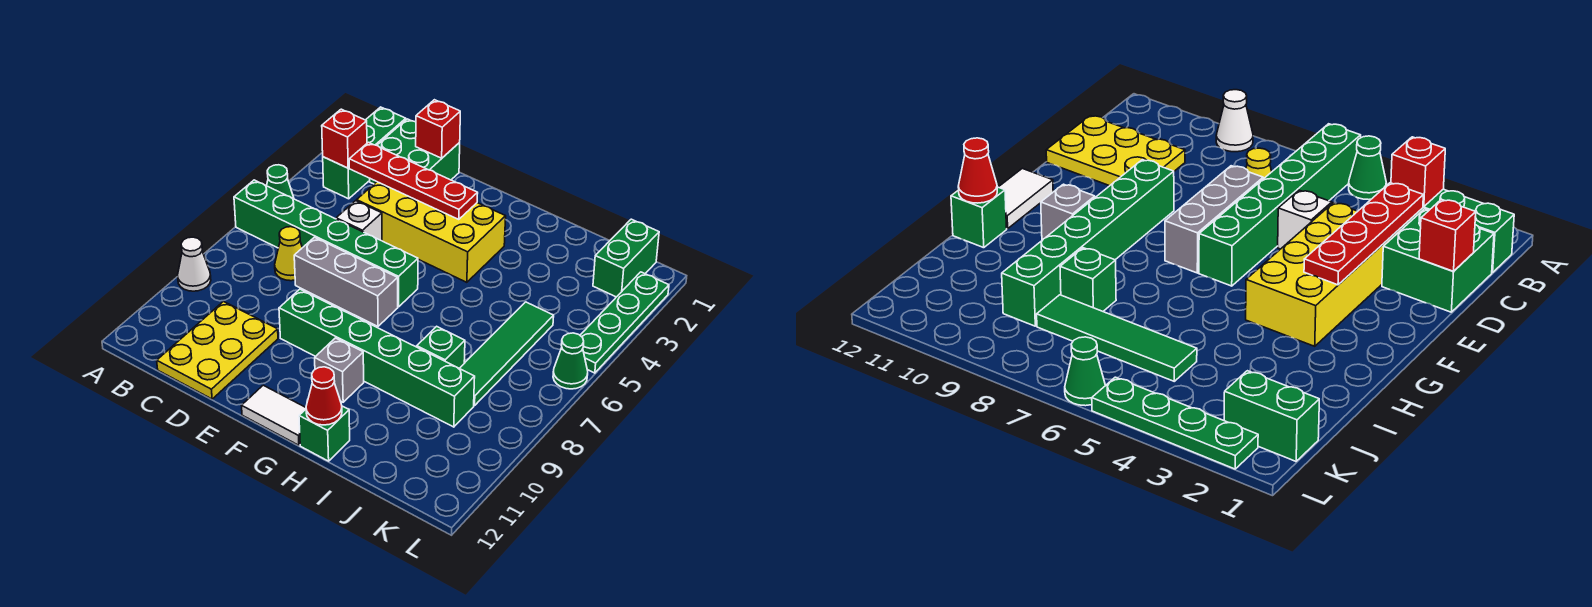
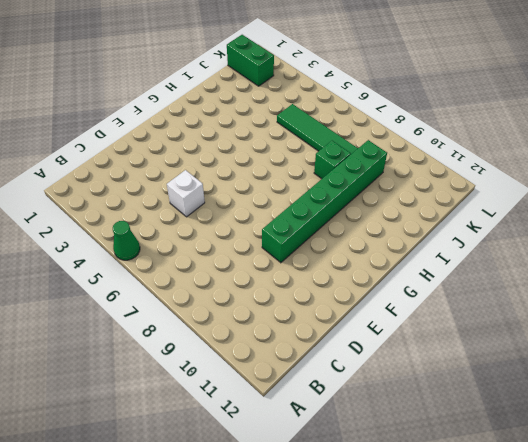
none -> green 1x6 brick [234,180,418,307]
none -> white 1x1 cone [178,237,211,291]
none -> green 1x3 brick [323,107,406,199]

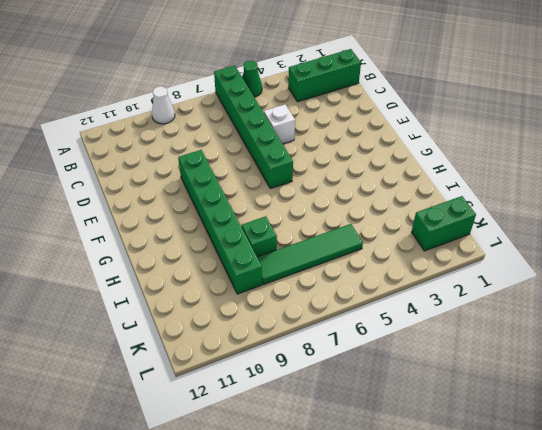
none -> green 2x2 brick [370,119,460,184]
none -> yellow 1x1 cone [275,227,302,281]
none -> yellow 2x3 plate [157,302,278,399]

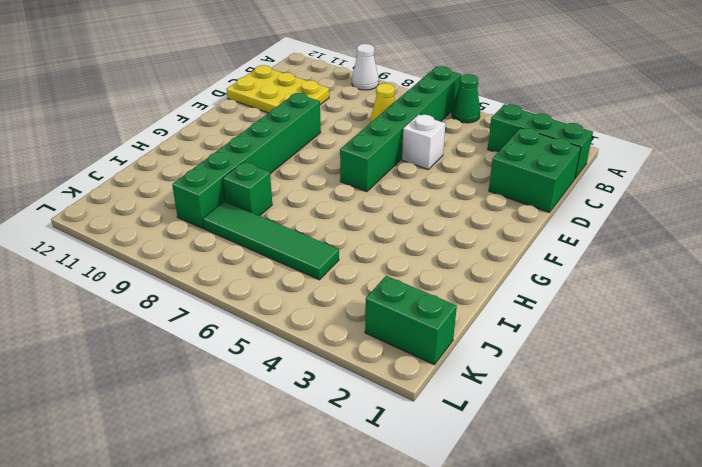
none -> yellow 2x4 brick [357,182,506,282]
none -> grey 1x3 brick [294,237,398,326]
none -> white 1x2 tile [242,385,306,445]

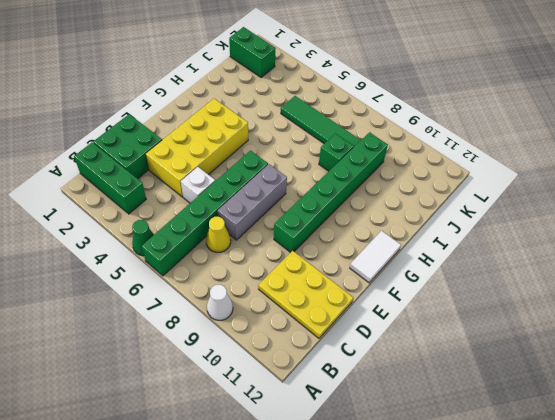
none -> grey 1x1 brick [315,338,364,402]
none -> green 1x1 brick [299,406,350,461]
none -> green 1x4 plate [580,272,669,373]

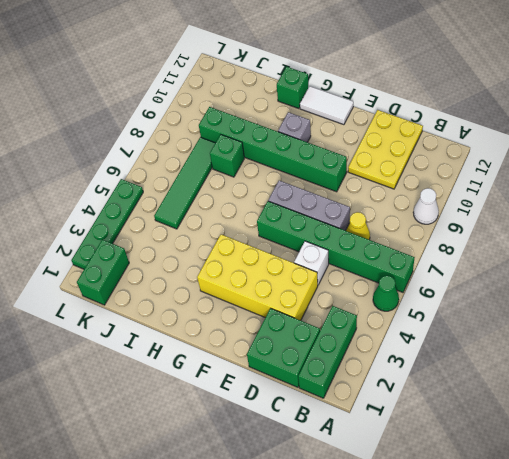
none -> green 1x1 cone [553,333,588,389]
none -> red 1x1 brick [322,109,367,168]
none -> red 1x4 plate [349,142,478,219]

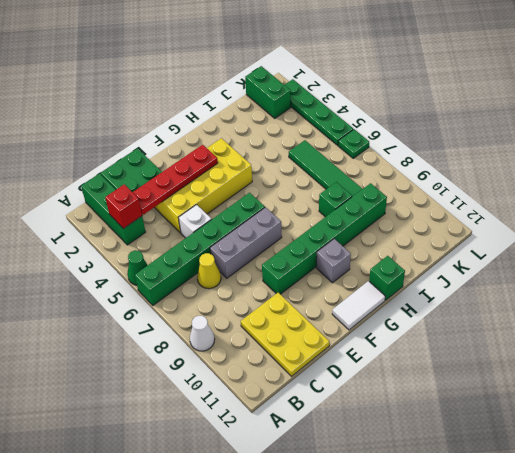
green 1x1 plate [338,129,369,158] -> green 1x1 cone [553,333,588,389]
none -> red 1x1 brick [416,100,460,158]
none -> red 1x1 cone [306,367,342,425]

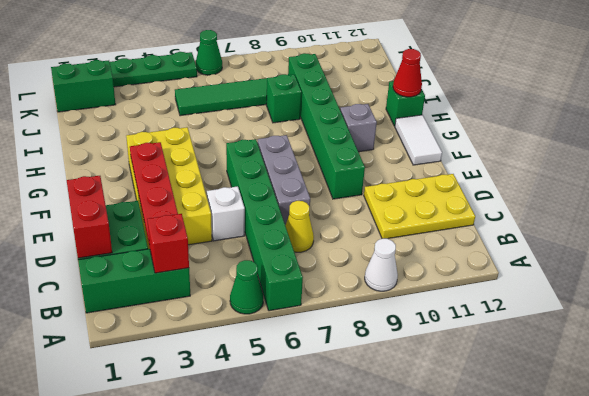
red 1x2 brick [67,176,112,258] -> red 1x1 brick [416,100,460,158]

